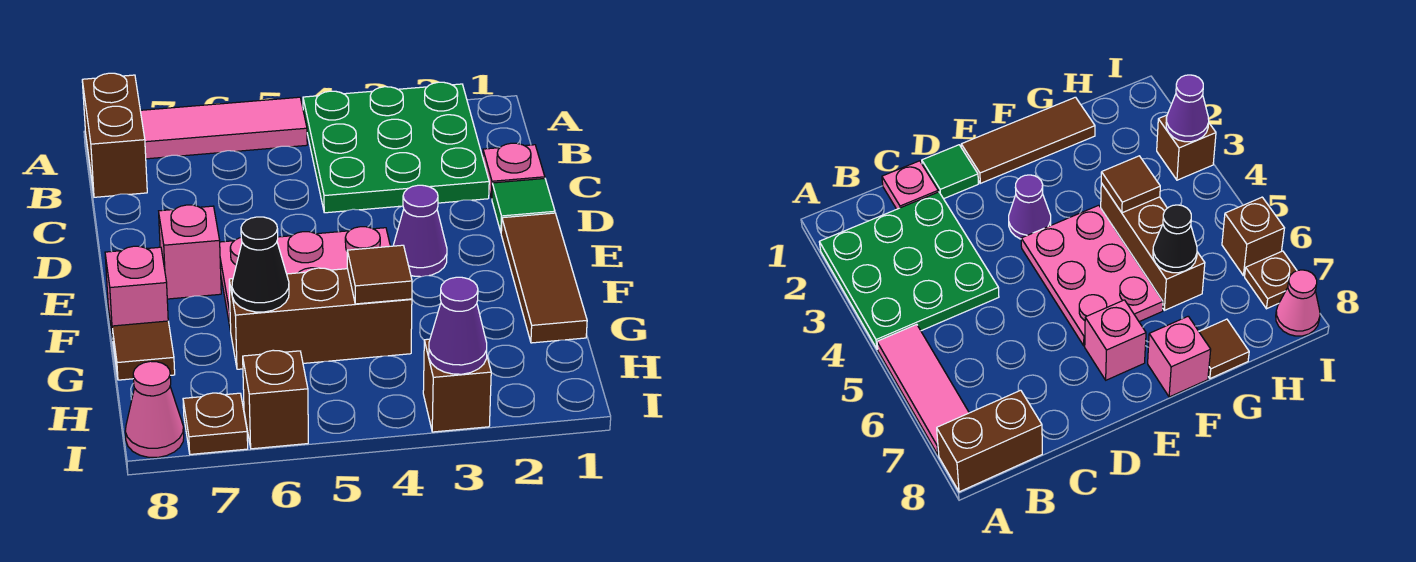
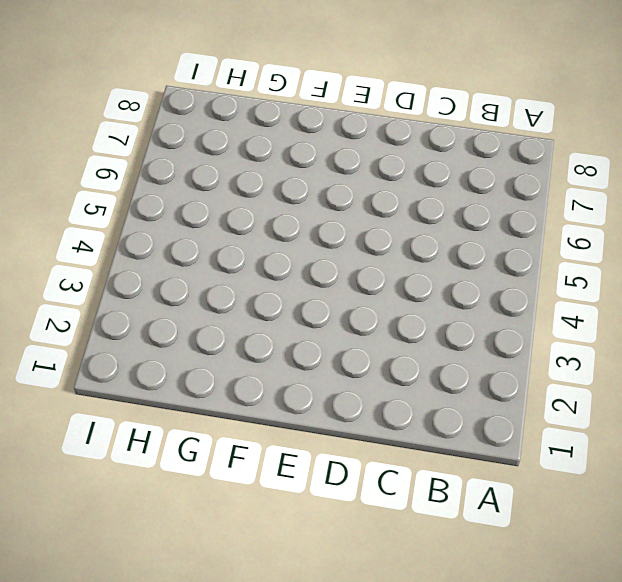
none -> green 3x3 plate [303,82,489,213]
none -> pink 1x3 tile [140,97,307,159]
none -> brown 1x2 brick [82,73,147,197]

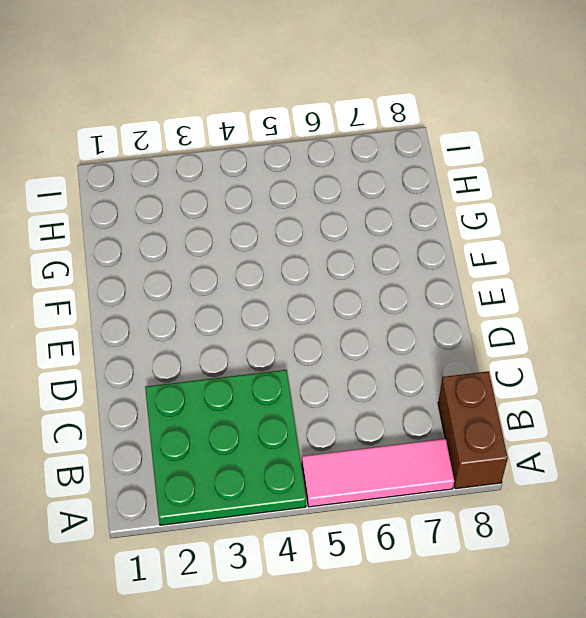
none -> pink 1x1 plate [483,143,545,198]
none -> green 1x1 tile [492,179,555,232]
none -> brown 1x3 tile [501,213,587,343]

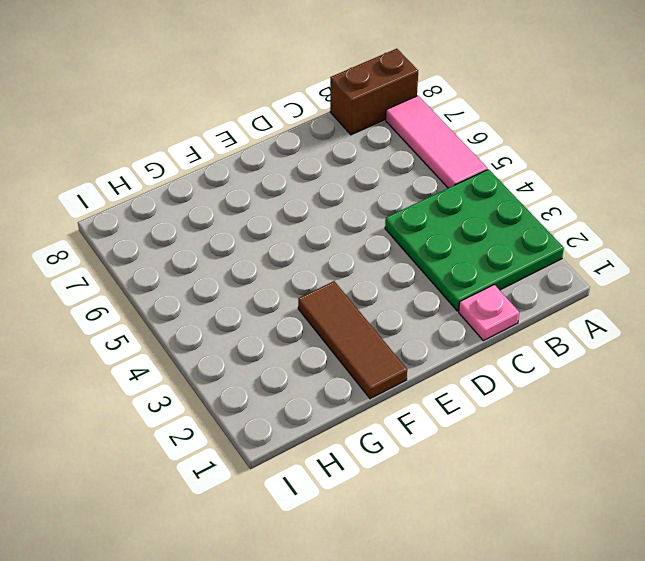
brown 1x3 tile [298,281,407,399] -> brown 1x3 tile turned to [501,213,587,343]
none -> green 1x1 tile [492,179,555,232]
none -> purple 1x1 cone [393,185,447,277]
none -> pink 2x3 plate [220,227,390,331]

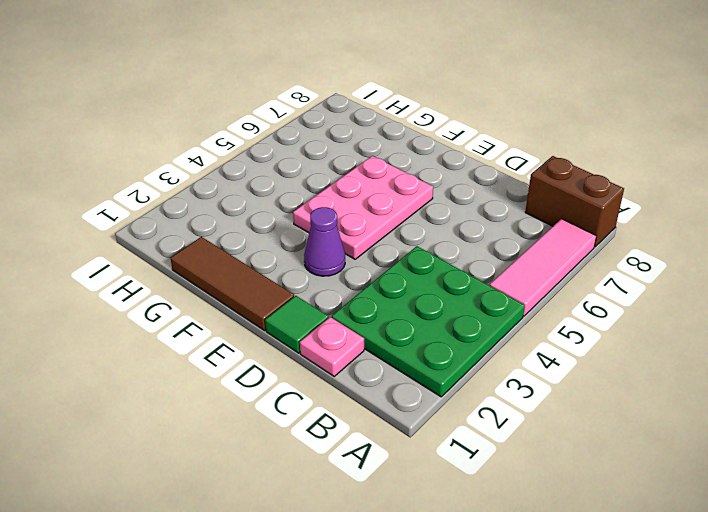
none -> pink 1x1 brick [159,205,221,299]
none -> pink 1x1 brick [105,246,168,338]
none -> brown 1x3 brick [229,268,412,369]

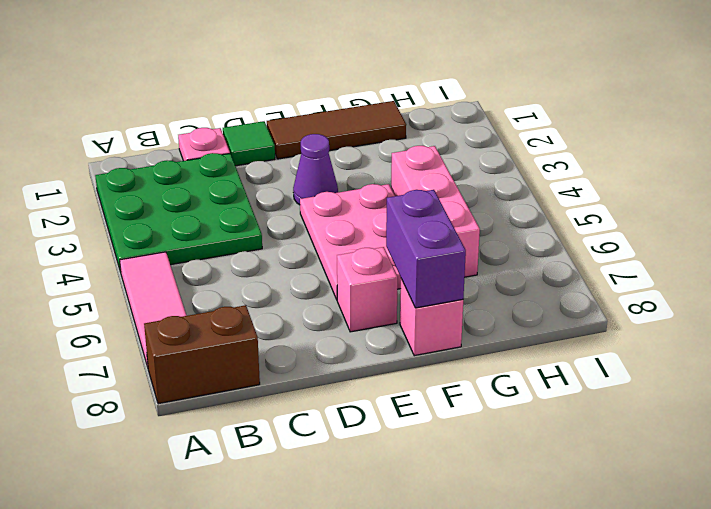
purple 1x2 brick [386,190,466,308] -> none
pink 1x3 brick [391,146,480,277] -> brown 1x3 brick [229,268,412,369]
none -> brown 1x1 tile [112,321,175,380]
none -> brown 1x1 brick [423,339,491,432]
none -> brown 1x1 brick [243,350,308,449]

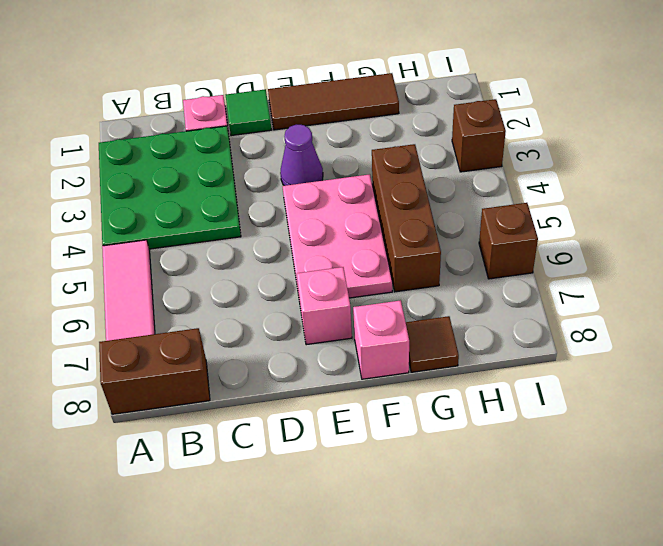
none -> brown 1x1 plate [183,393,248,454]
none -> pink 1x1 cone [125,361,184,457]
none -> brown 1x1 tile [347,245,412,304]

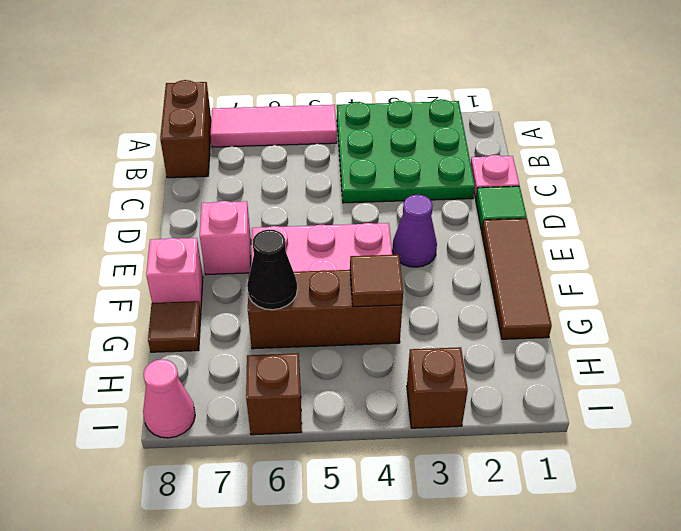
none -> brown 1x1 plate [183,393,248,454]
none -> purple 1x1 cone [429,277,487,374]

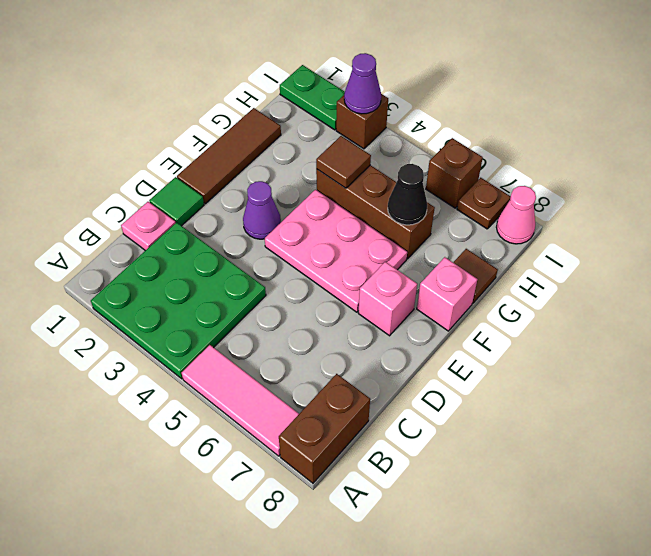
green 1x2 plate [280,65,345,130] -> none

